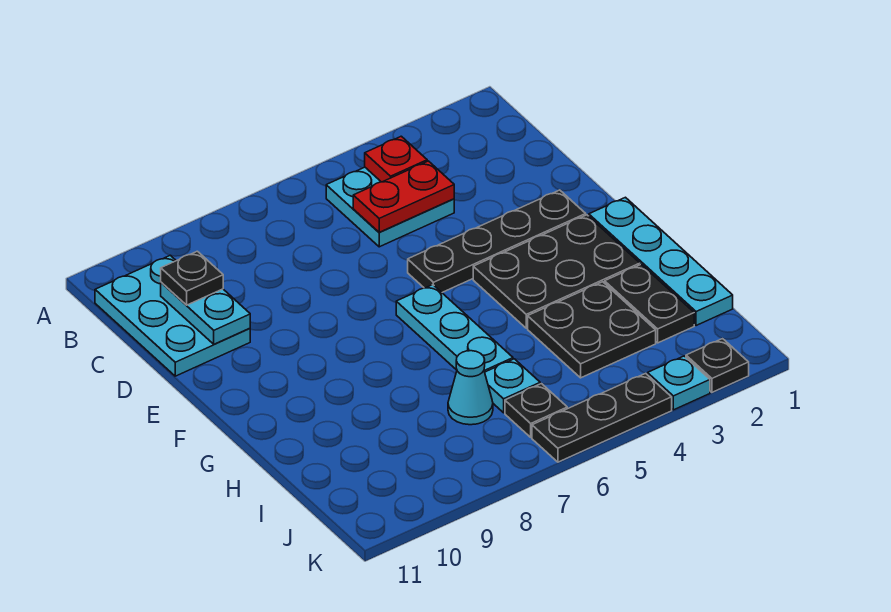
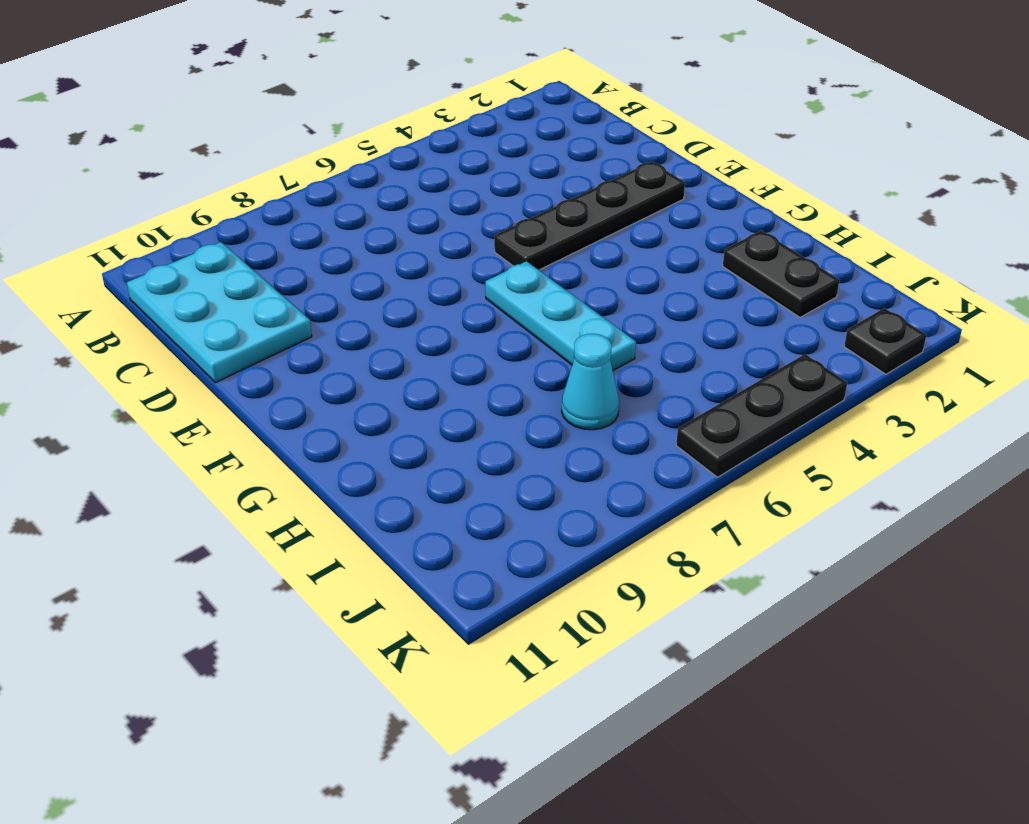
none -> cyan 2x2 plate [326,167,454,247]
none -> cyan 1x4 plate [589,197,733,326]
none -> black 2x3 plate [473,215,640,328]

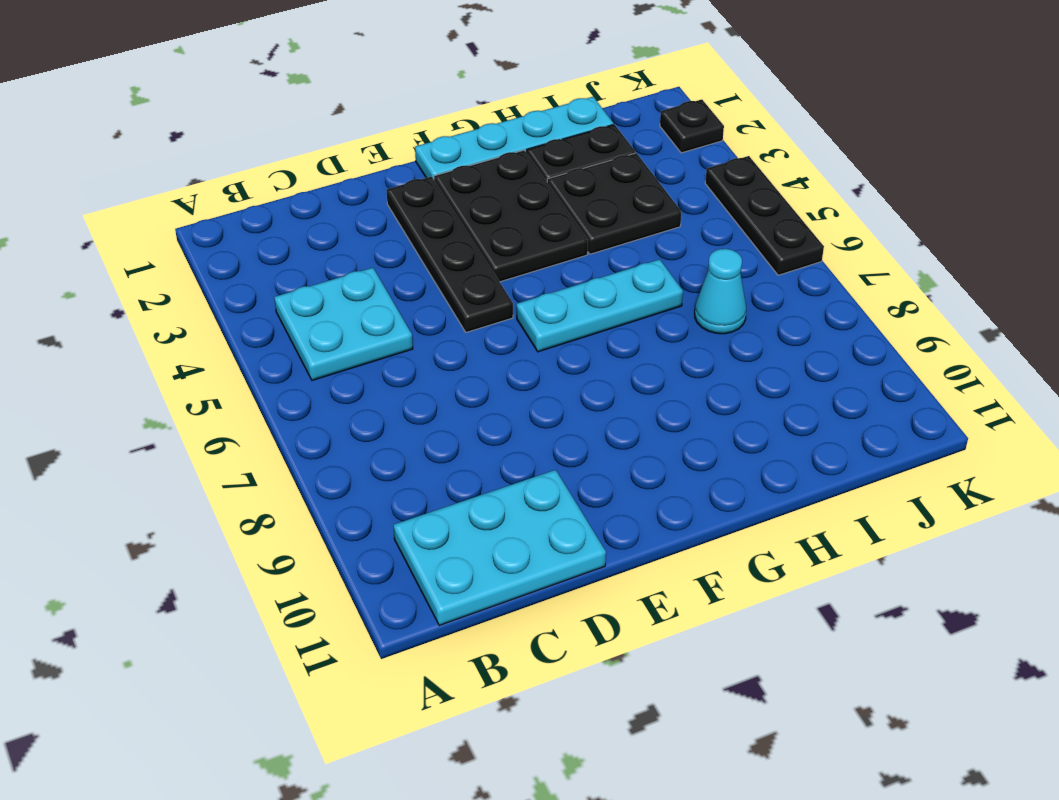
none -> cyan 1x1 plate [485,359,540,413]
none -> black 1x1 plate [505,384,567,437]
none -> cyan 1x1 plate [648,356,710,410]

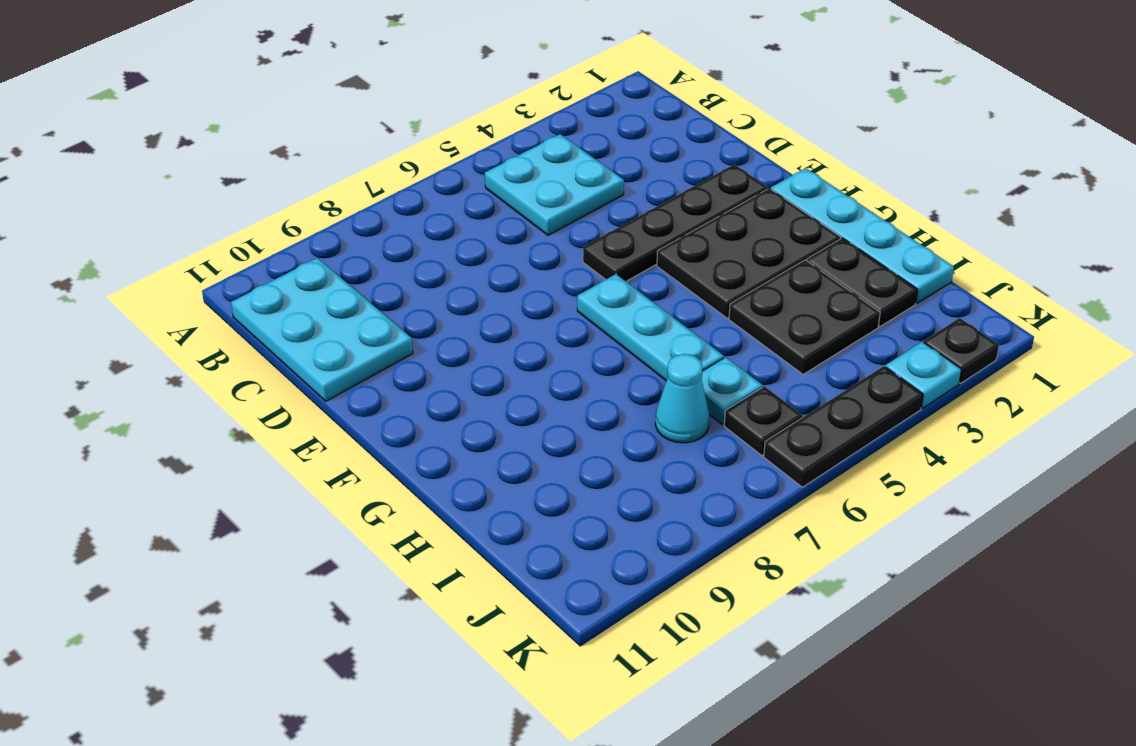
none -> red 1x1 plate [365,136,427,182]
none -> red 1x2 plate [353,161,454,232]
none -> cyan 1x2 plate [161,282,250,344]

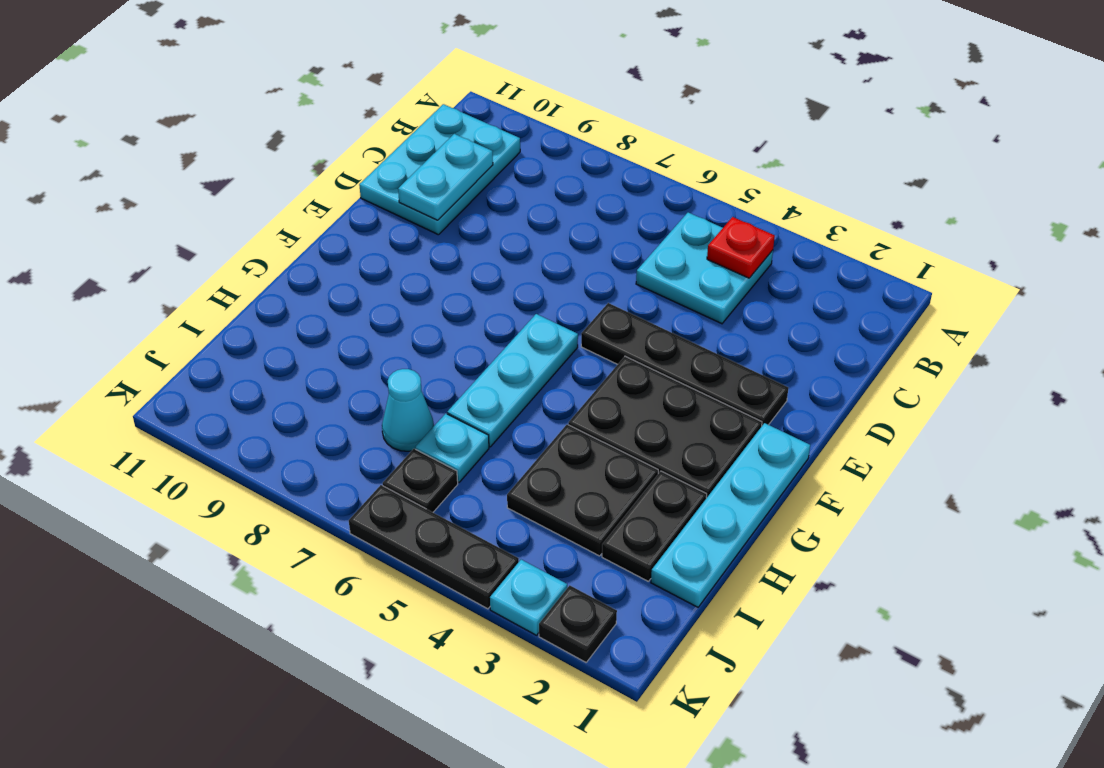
none -> red 1x2 plate [353,161,454,232]
none -> black 1x1 plate [161,251,223,305]

